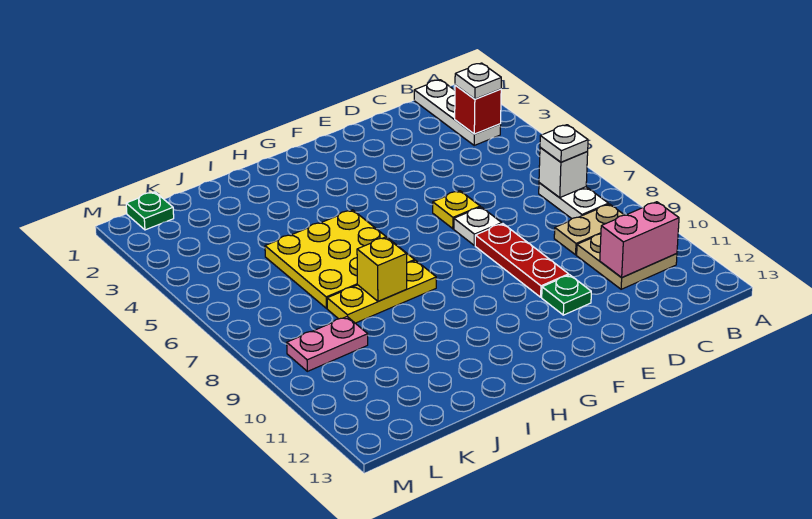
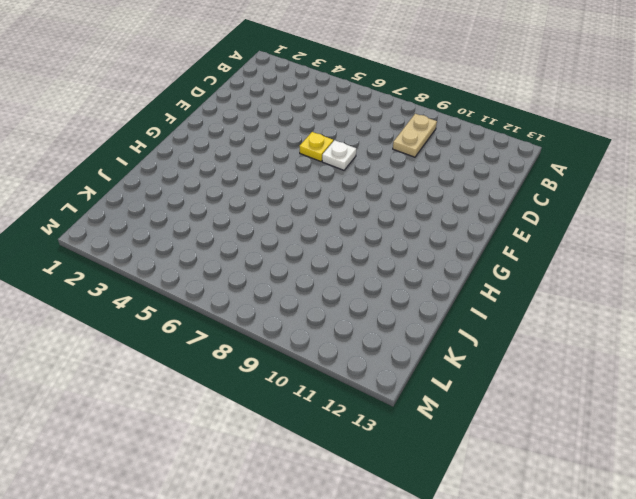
none -> white 1x3 plate [414,80,501,145]
none -> white 1x2 plate [539,183,608,218]
none -> tan 2x2 plate [577,234,677,289]

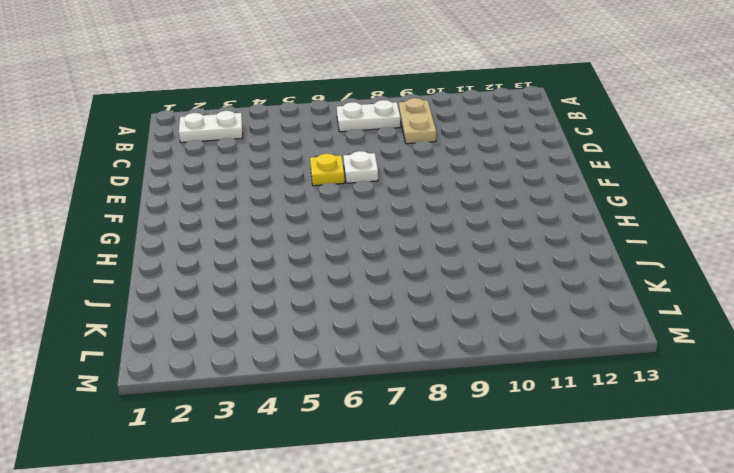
white 1x2 plate [179,111,243,143] -> white 1x3 plate [414,80,501,145]
none -> tan 2x2 plate [577,234,677,289]
none -> red 1x3 plate [475,224,569,297]
none -> green 1x1 plate [542,275,591,315]

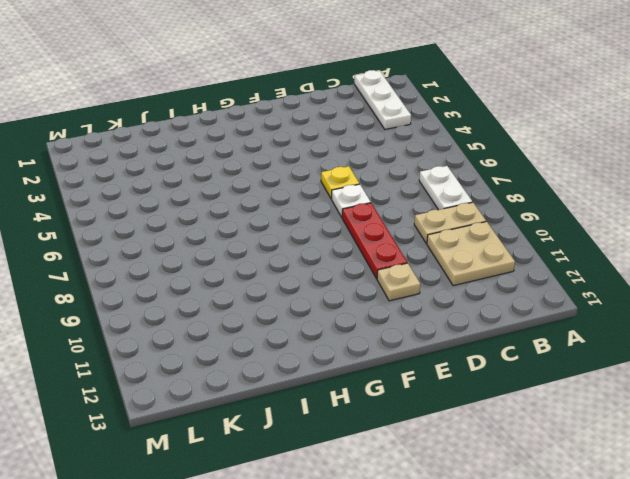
tan 1x1 plate [377,263,420,301] -> green 1x1 plate [542,275,591,315]
none -> yellow 3x3 plate [265,210,415,308]
none -> yellow 1x3 plate [327,260,436,323]
none -> pink 1x2 plate [287,317,368,371]

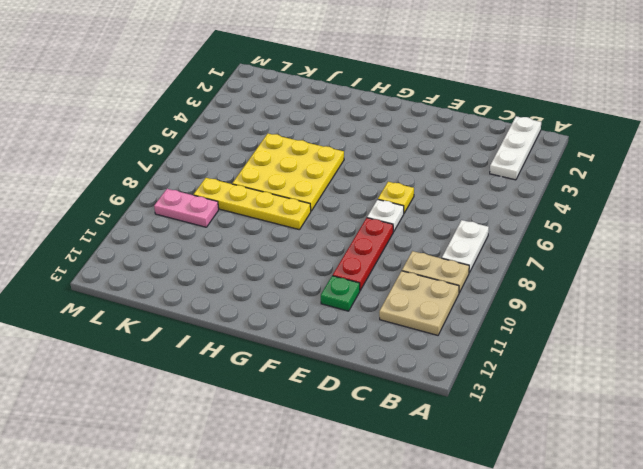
yellow 1x4 plate [194,178,311,230] -> yellow 1x3 plate [327,260,436,323]
none -> green 1x1 plate [126,192,174,230]
none -> red 1x1 brick [455,85,501,134]
none -> white 1x1 brick [539,148,588,198]

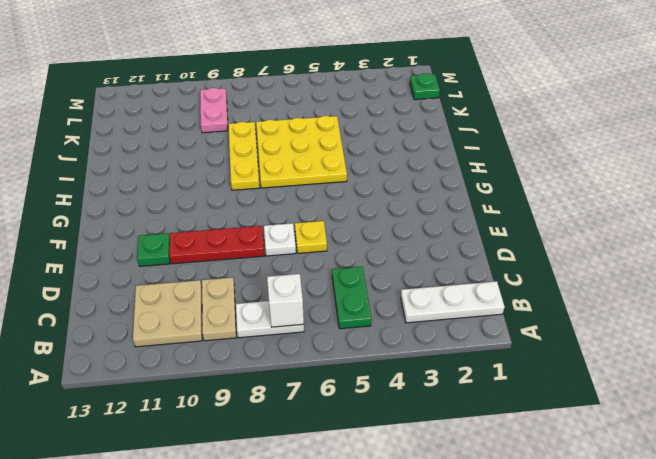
green 1x2 plate [332,267,371,329] -> none
none -> red 1x1 brick [455,85,501,134]
none -> pink 1x2 brick [600,202,679,278]
none -> yellow 1x1 brick [357,237,407,301]

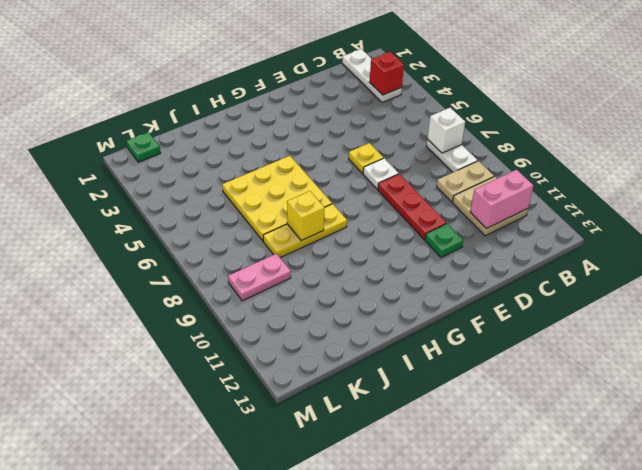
none -> white 1x1 plate [455,63,501,99]
none -> white 1x1 plate [540,125,588,162]

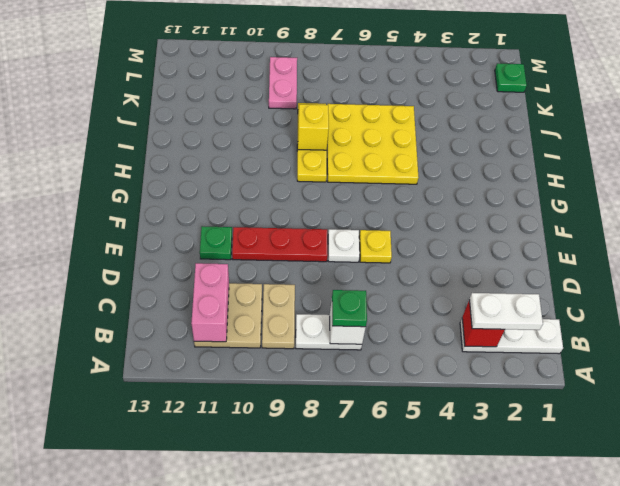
white 1x2 plate [469,293,543,330] -> white 1x1 plate [455,63,501,99]
green 1x1 plate [332,290,367,327] -> white 1x1 plate [540,125,588,162]

